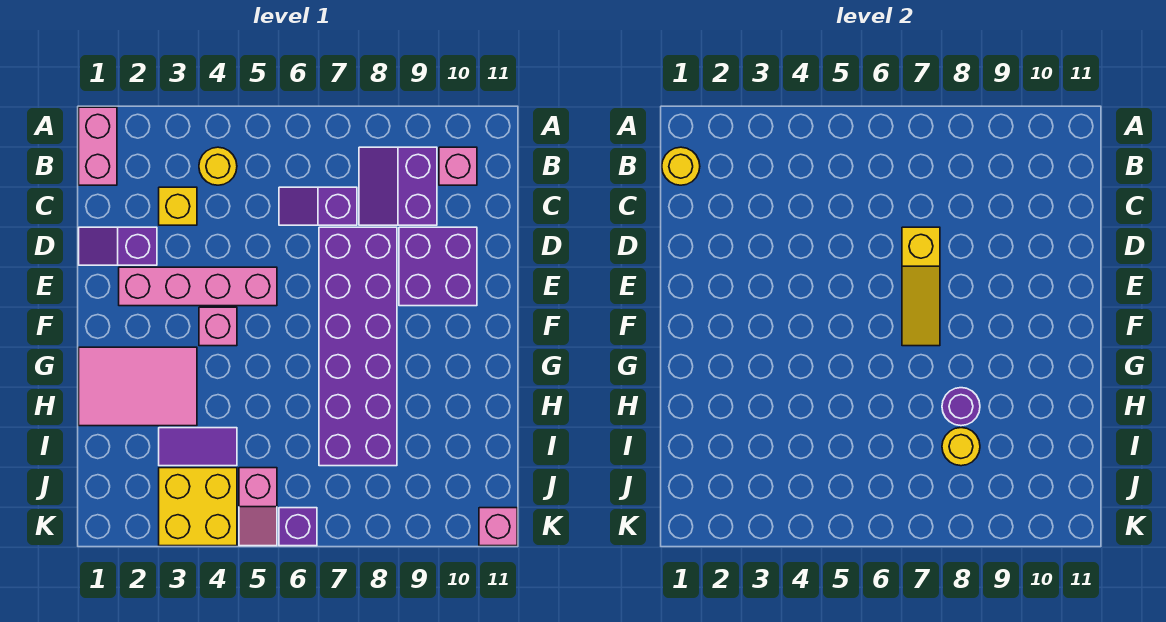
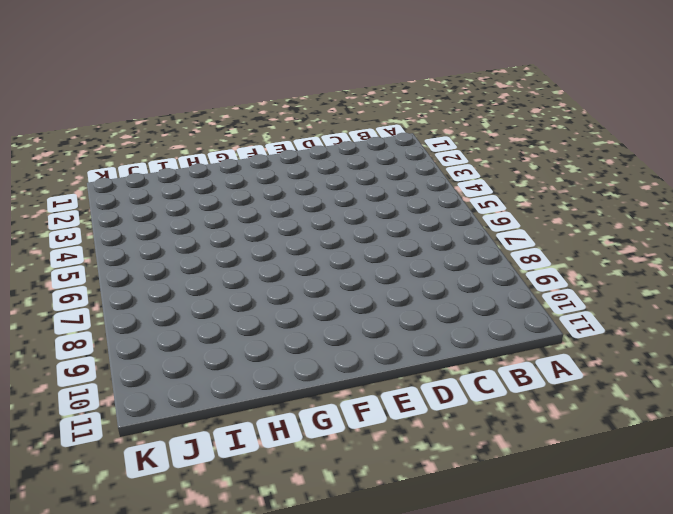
none -> pink 1x2 brick [79,107,117,185]
none -> yellow 1x1 round brick [199,147,237,185]
none -> purple 2x2 slope [359,147,437,225]

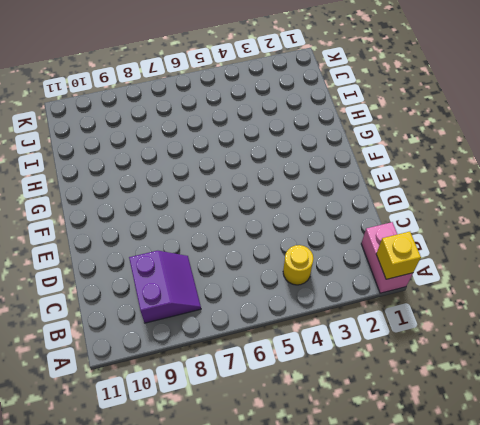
yellow 1x1 brick [376,232,421,279] -> yellow 1x1 brick moved to [159,187,197,225]
none -> pink 1x1 brick [439,147,477,185]
none -> purple 1x2 slope [279,187,357,225]
none -> purple 1x2 slope [79,227,157,265]

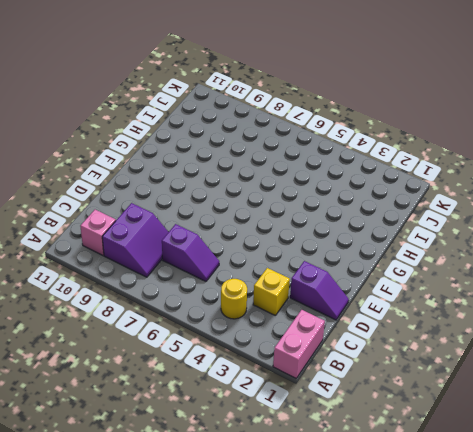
none -> purple 2x6 brick [319,227,397,466]
none -> purple 2x2 brick [399,227,477,306]
none -> pink 1x4 brick [119,267,277,306]

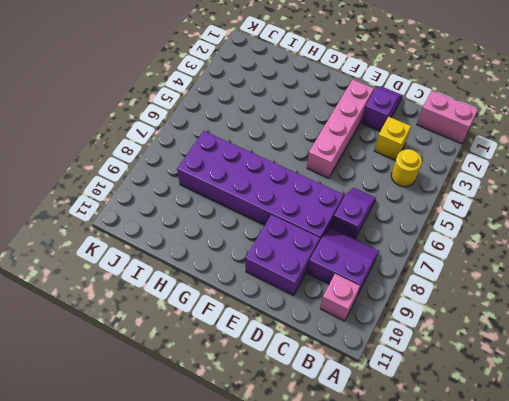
none -> pink 1x1 brick [199,307,237,346]
none -> pink 2x3 tile [79,347,197,426]
none -> purple 1x2 tile [159,428,237,466]

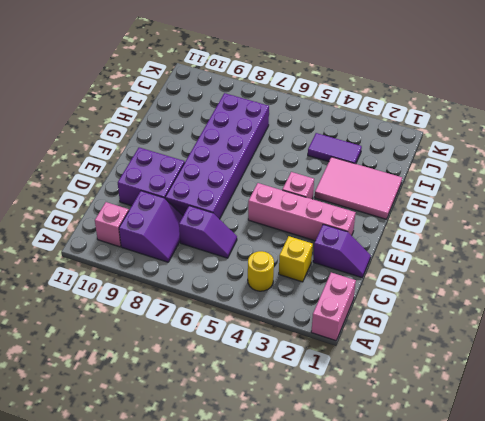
none -> yellow 2x2 brick [159,468,237,546]
none -> pink 1x2 slope [239,468,277,546]
none -> purple 1x1 brick [279,508,317,546]

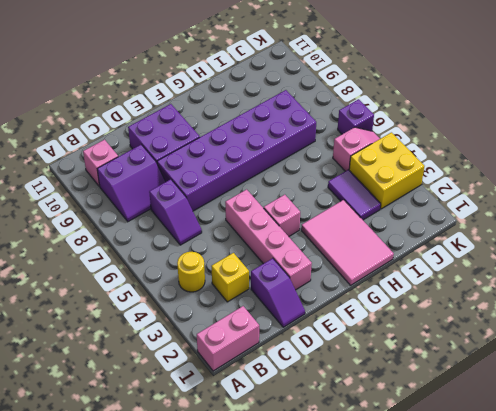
none -> pink 1x1 brick [479,508,517,546]
none -> yellow 1x1 round brick [662,147,700,185]
none -> yellow 1x3 slope [902,227,940,346]

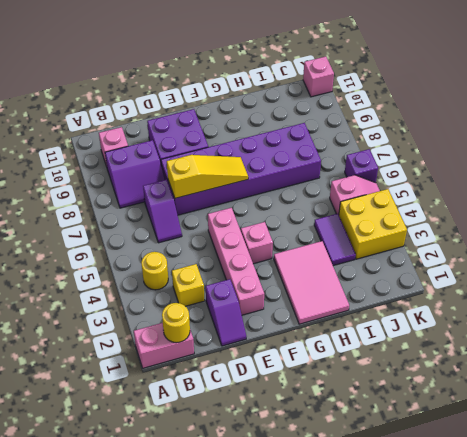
none -> purple 1x1 round brick [942,388,980,426]
none -> yellow 1x1 round brick [942,428,980,466]

